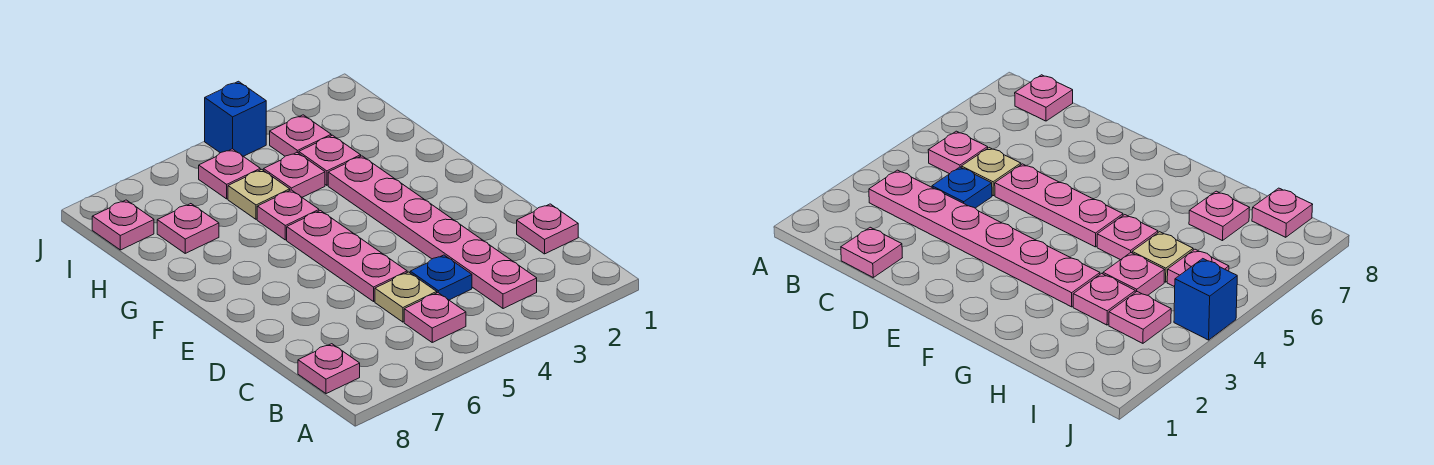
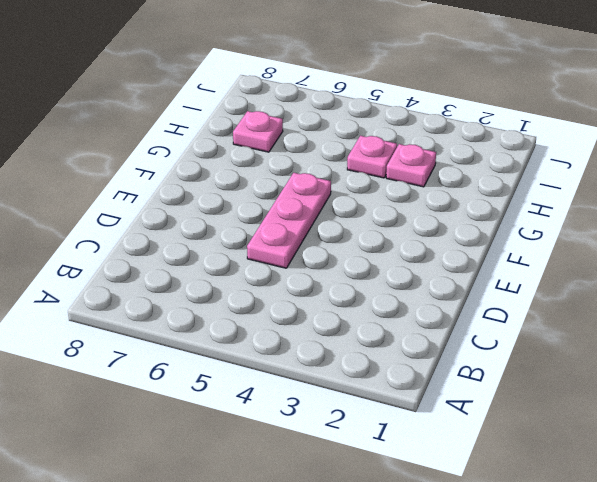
none -> pink 1x6 plate [328,156,537,309]
none -> pink 1x1 plate [404,293,466,342]
none -> pink 1x1 plate [298,344,360,394]

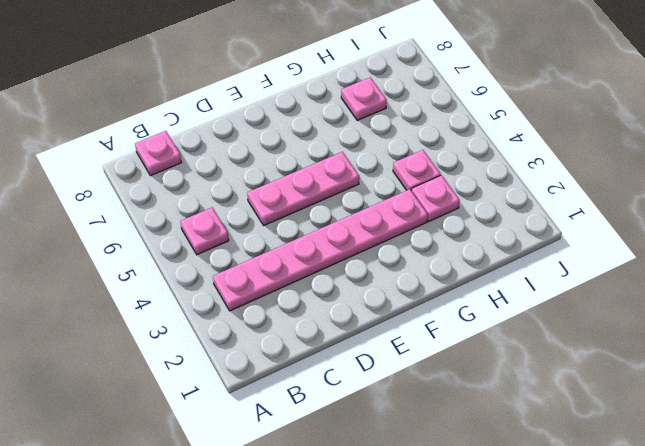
none -> pink 1x1 plate [517,204,578,254]
none -> blue 1x1 plate [410,255,472,300]
none -> tan 1x1 plate [375,272,437,322]

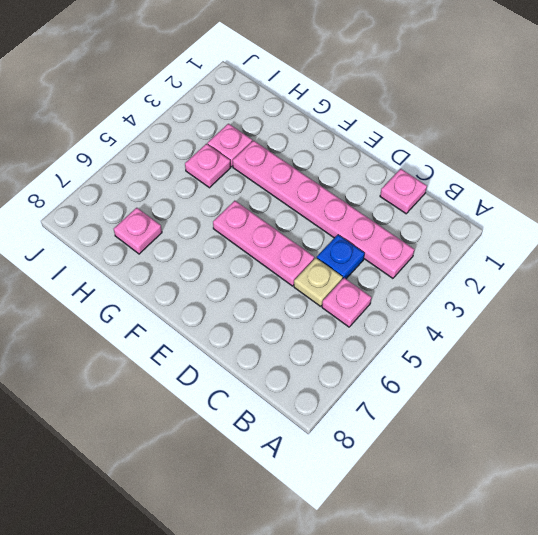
none -> pink 1x1 plate [298,344,360,394]
none -> pink 1x1 plate [257,190,319,240]
none -> tan 1x1 plate [228,169,290,219]

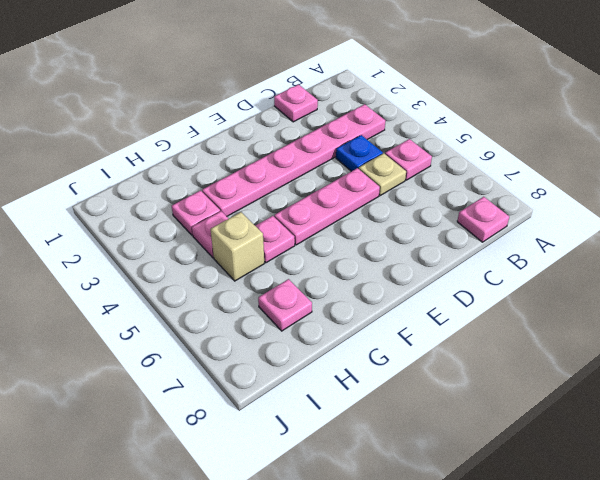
tan 1x1 brick [210,212,264,281] -> tan 1x1 plate [228,169,290,219]
none -> pink 1x1 plate [270,115,331,156]
none -> pink 1x1 plate [199,149,260,199]
none -> pink 1x1 plate [92,200,154,250]

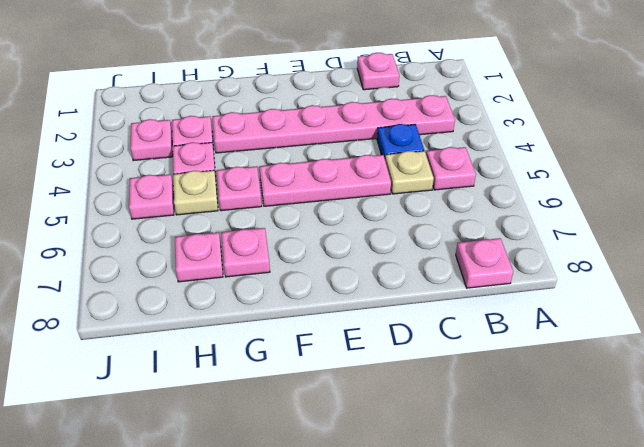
pink 1x1 plate [221,228,270,277] -> pink 1x1 plate moved to [92,200,154,250]
none -> blue 1x1 brick [205,81,266,156]

